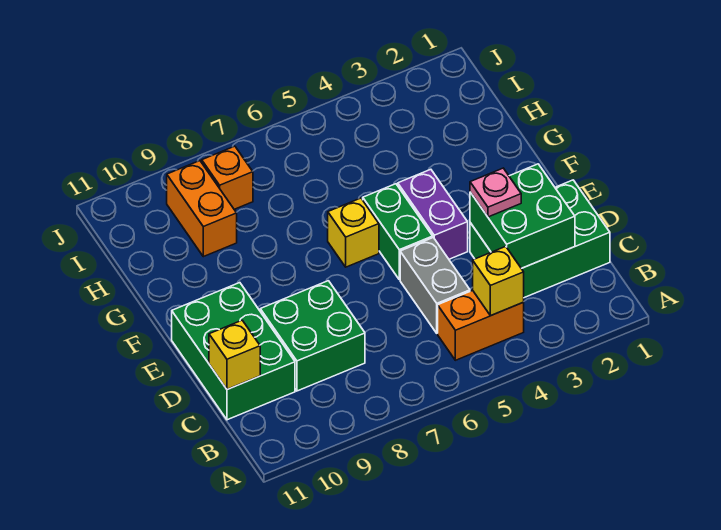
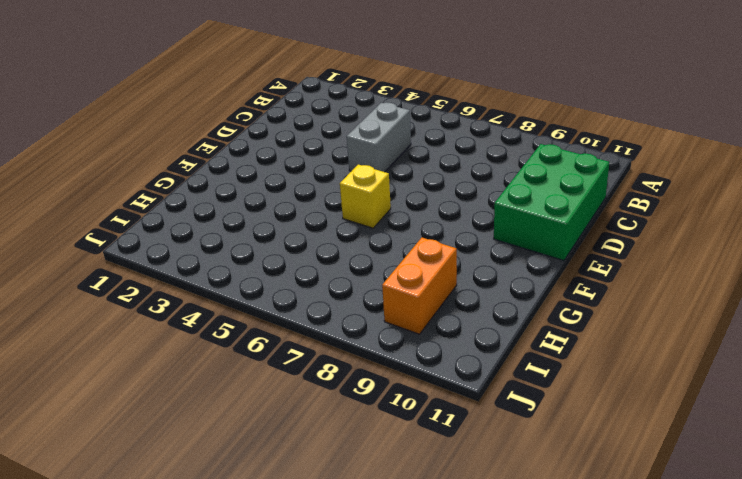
none -> orange 1x2 brick [438,290,524,360]
none -> green 2x3 brick [470,180,610,298]
none -> green 2x2 brick [260,281,365,391]

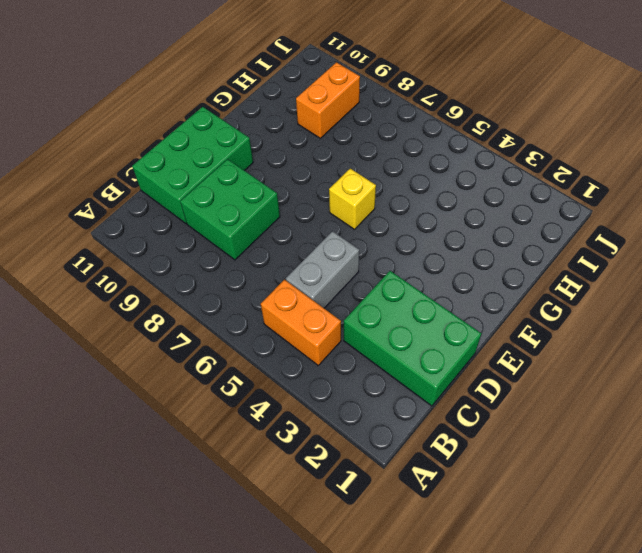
none -> purple 1x2 brick [398,169,468,259]
none -> green 1x2 brick [363,184,433,280]
none -> orange 1x1 brick [202,146,253,209]

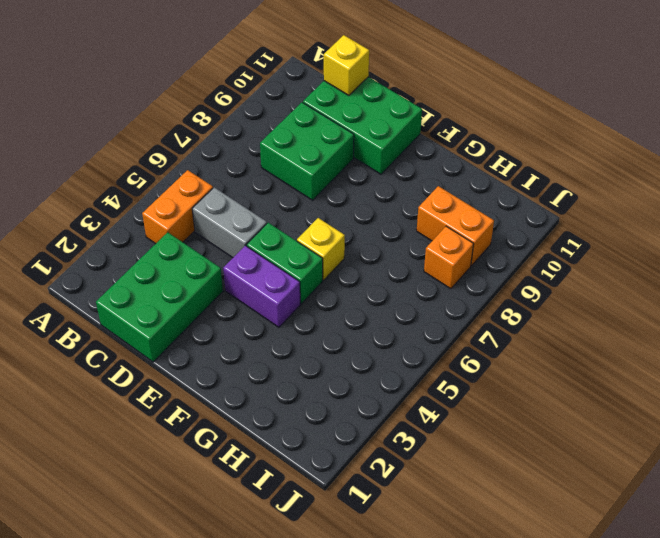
none -> yellow 1x1 brick [473,246,524,316]
none -> green 2x2 brick [470,164,575,268]
none -> pink 1x1 plate [470,168,521,217]

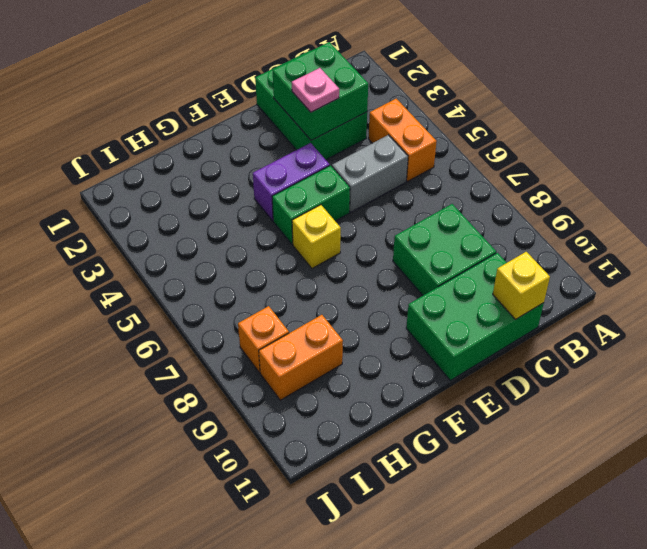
none -> yellow 1x1 brick [473,246,524,316]

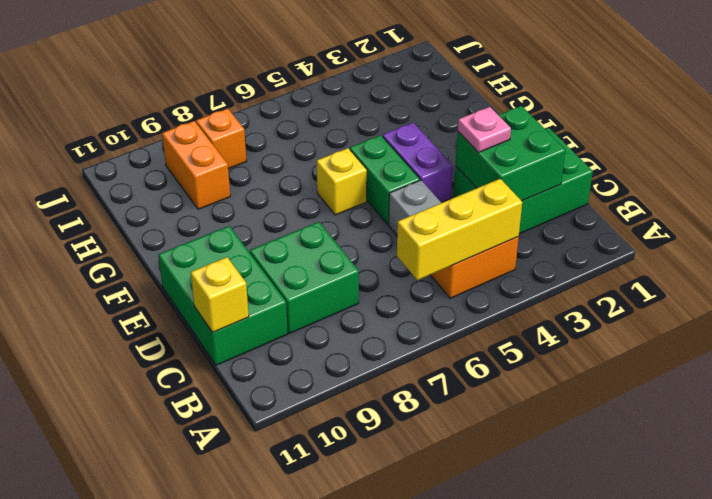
yellow 1x3 brick [397,179,522,280] -> yellow 1x1 brick [473,246,524,316]

